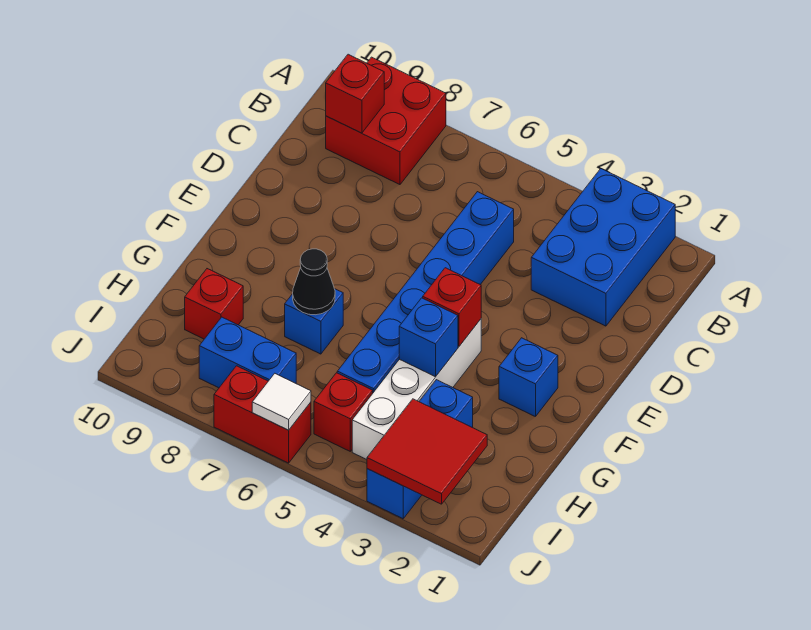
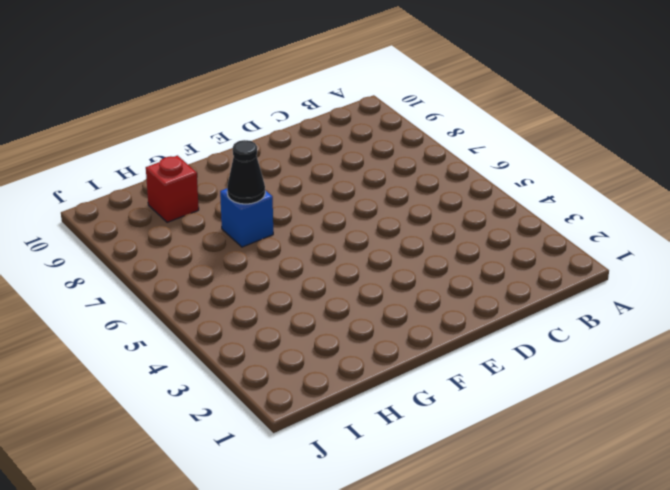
none -> blue 2x3 brick [531,169,675,326]
none -> red 2x2 brick [326,57,446,185]
none -> blue 1x6 brick [337,192,514,393]

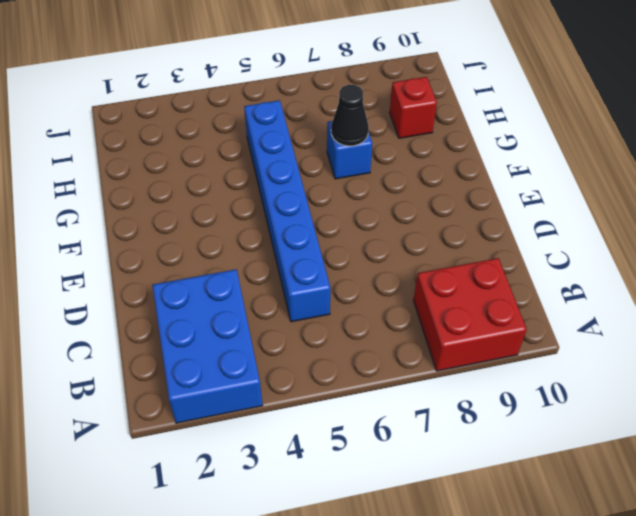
none -> blue 1x1 brick [499,338,558,417]
none -> white 1x4 brick [352,319,481,460]
none -> blue 1x3 brick [367,380,473,519]

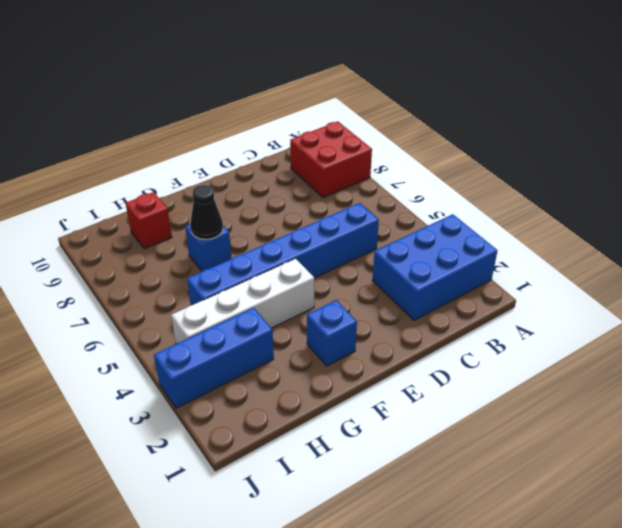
none -> red 1x1 brick [314,373,373,451]
none -> blue 1x2 brick [199,317,296,388]
none -> red 1x2 brick [214,366,311,463]

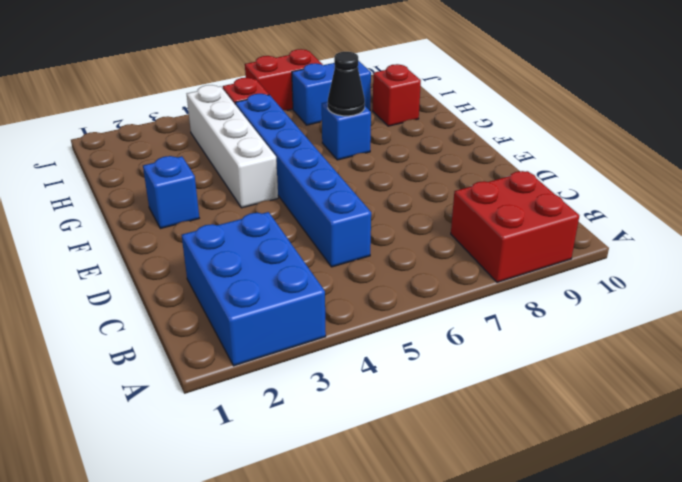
none -> blue 1x3 brick [367,380,473,519]
none -> red 1x1 brick [326,54,384,133]
none -> red 1x1 brick [423,268,481,346]

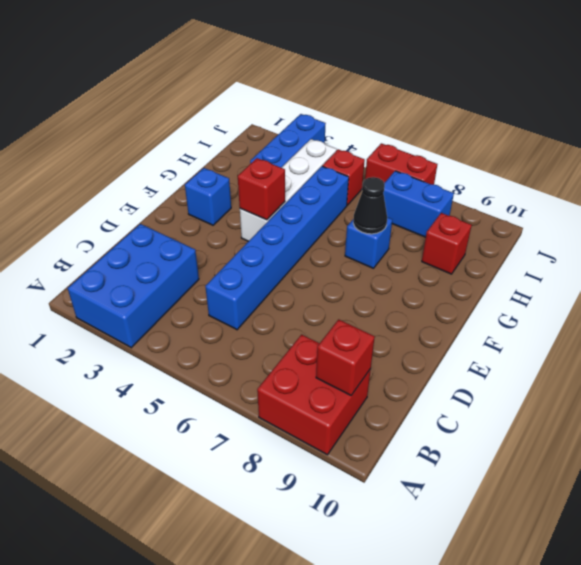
none -> blue 1x1 brick [399,298,458,377]
none -> red 2x2 tile [367,399,487,504]
none -> white 1x1 tile [252,374,311,430]

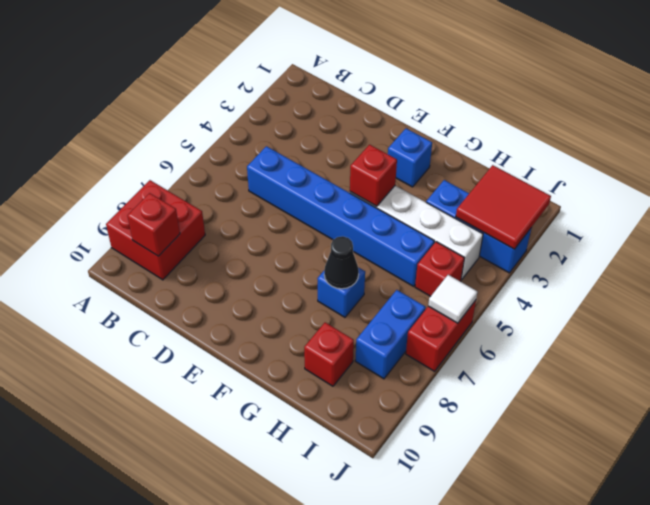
none -> blue 2x3 brick [531,169,675,326]
none -> blue 1x1 brick [399,298,458,377]

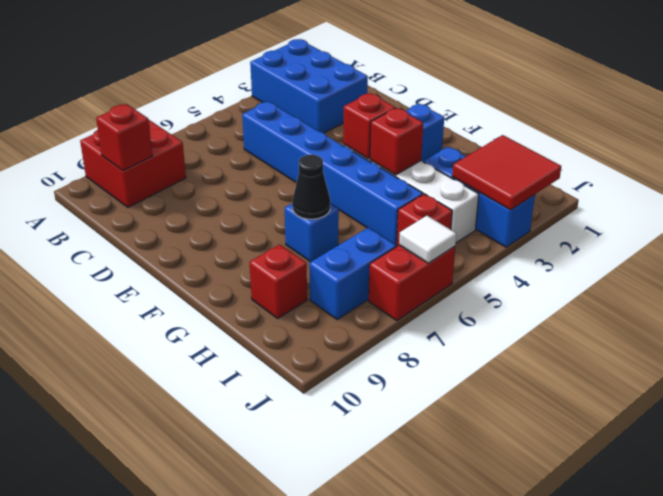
red 1x1 brick [370,108,423,175] -> blue 1x1 brick [399,298,458,377]

